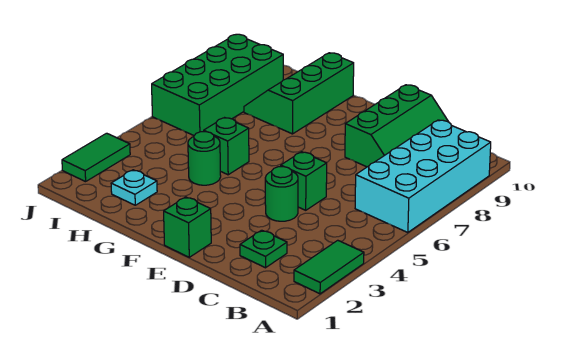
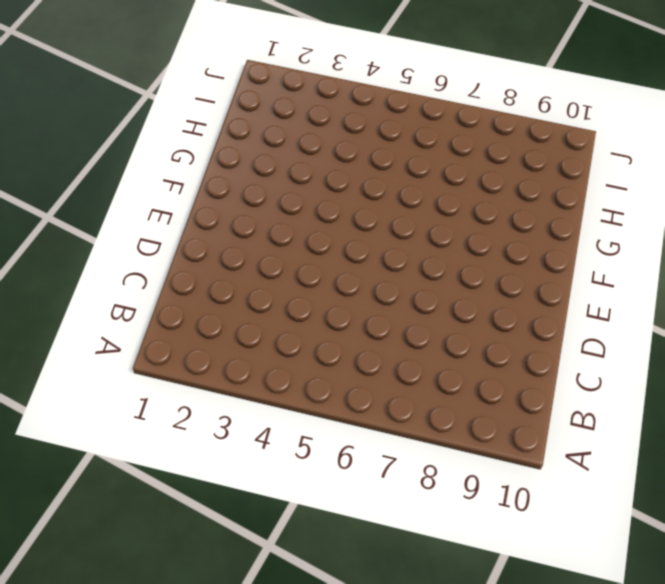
none -> green 1x2 tile [294,240,364,294]
none -> cyan 2x4 brick [355,120,491,233]
none -> green 1x1 plate [240,230,287,268]

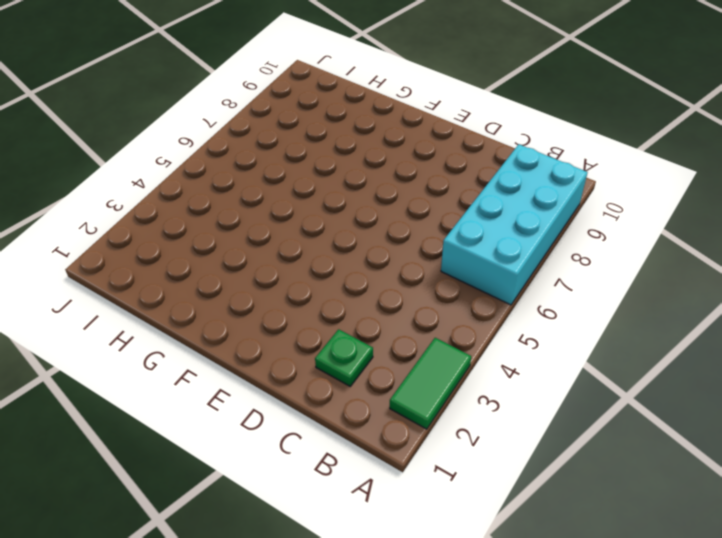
none -> green 2x3 slope [345,85,448,167]
none -> green 1x1 round brick [265,167,298,221]
none -> green 1x1 brick [281,152,327,210]

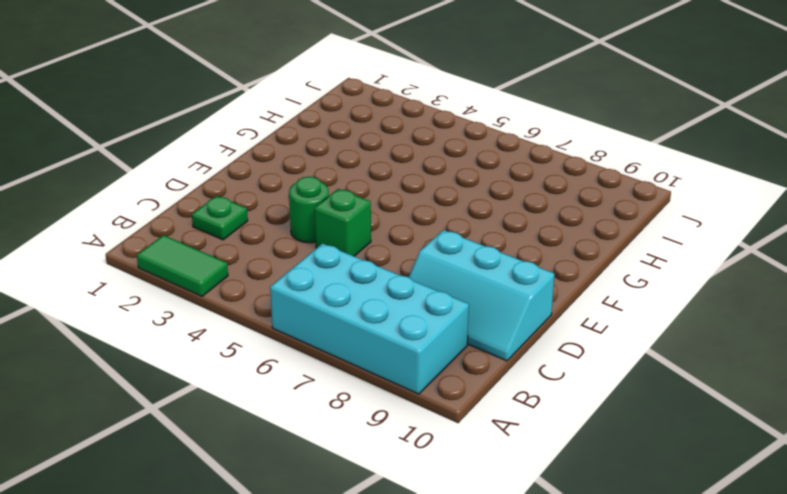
cyan 2x3 slope [409,230,554,361] -> green 2x3 slope [345,85,448,167]
none -> green 1x1 brick [164,197,211,257]
none -> green 1x1 round brick [188,132,221,185]
none -> green 1x1 brick [204,118,249,175]

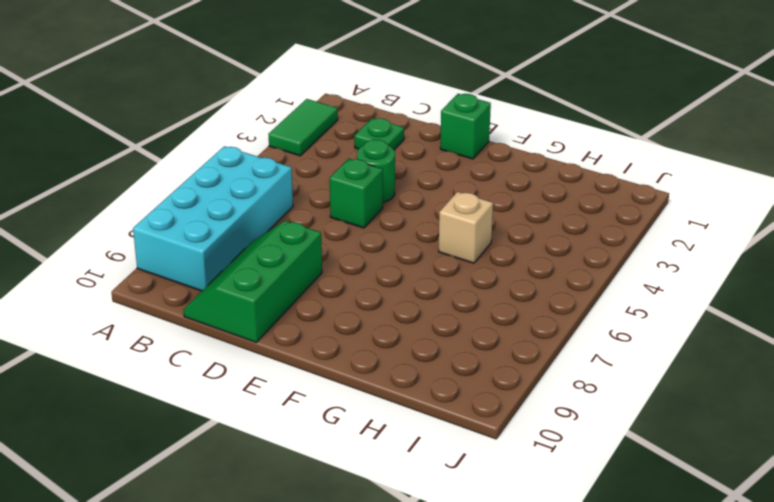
tan 1x1 brick [439,192,493,263] -> green 1x1 brick [204,118,249,175]
none -> green 1x1 round brick [188,132,221,185]
none -> green 2x3 slope [244,53,354,134]
none -> cyan 1x1 plate [111,170,157,205]

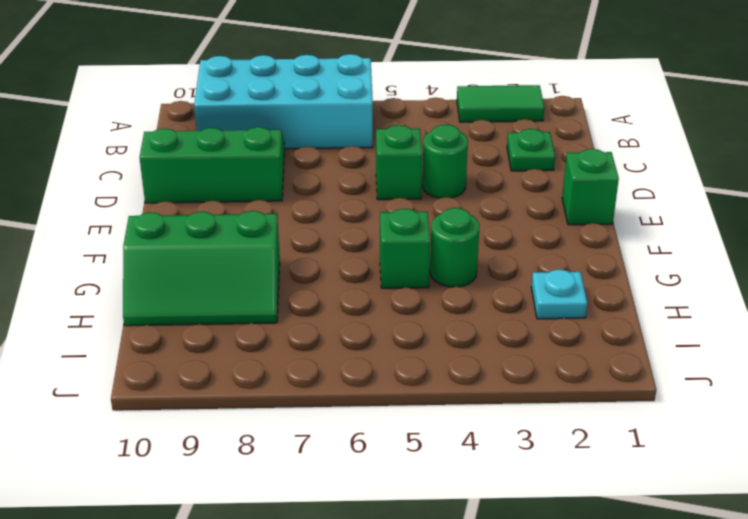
none -> green 2x4 brick [152,34,283,135]
none -> green 1x2 tile [62,133,130,182]

